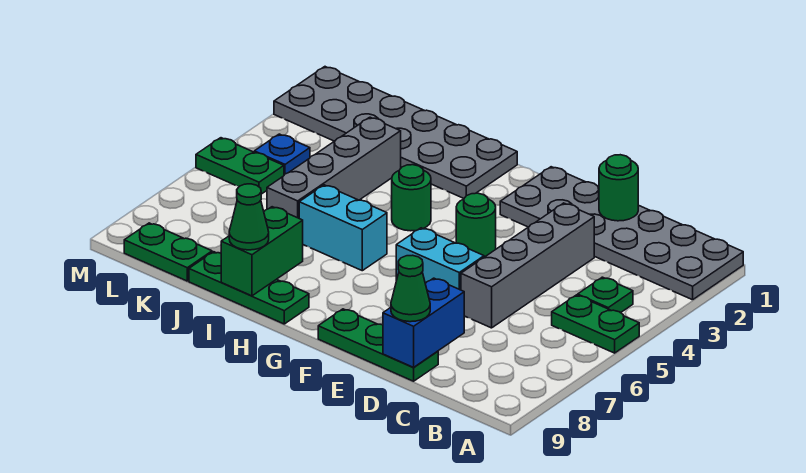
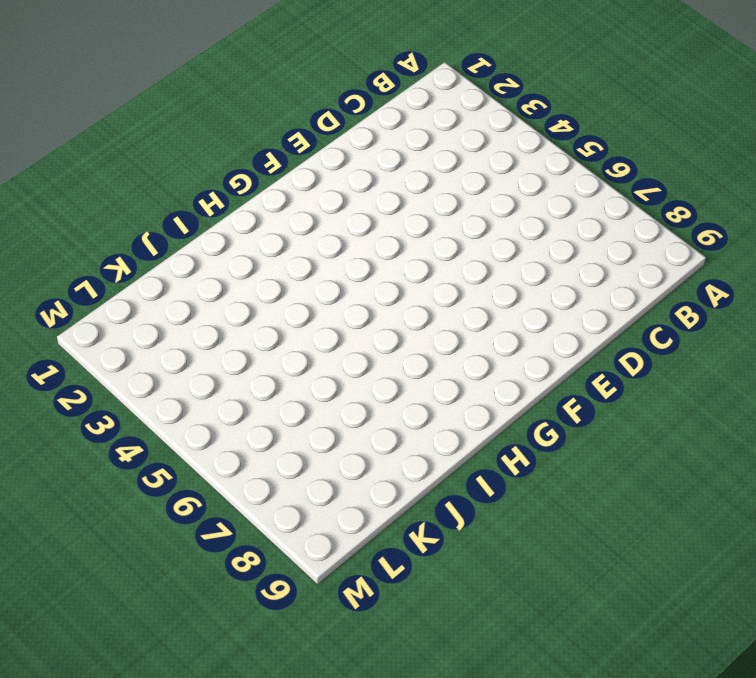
none -> grey 2x6 plate [500,167,743,300]
none -> green 1x2 plate [552,295,639,353]
none -> green 1x1 plate [578,277,633,313]

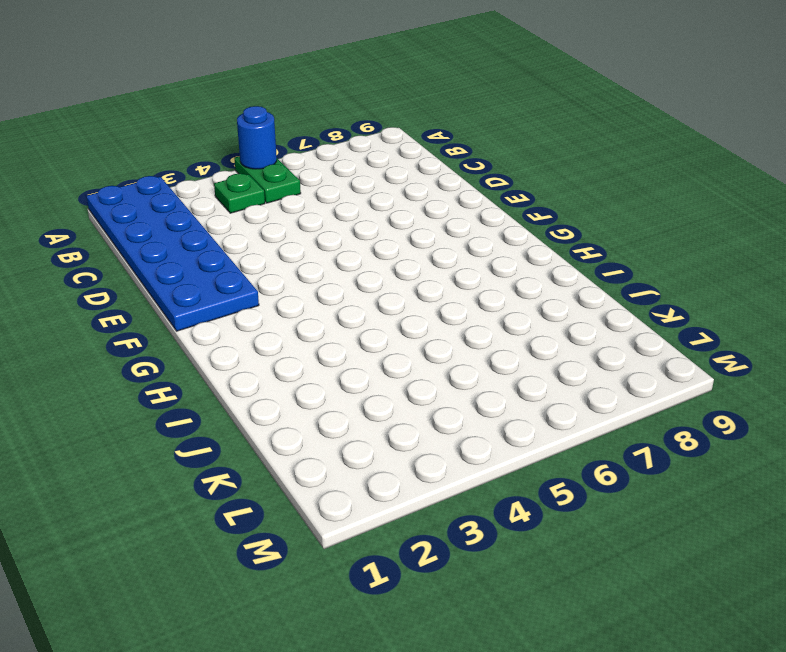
blue 2x6 plate [86,176,259,331] -> grey 2x6 plate [500,167,743,300]
blue 1x1 round brick [237,106,277,169] -> none
none -> grey 1x4 brick [461,203,594,328]
none -> green 1x3 plate [318,309,438,381]
none -> cyan 1x2 brick [396,228,484,290]

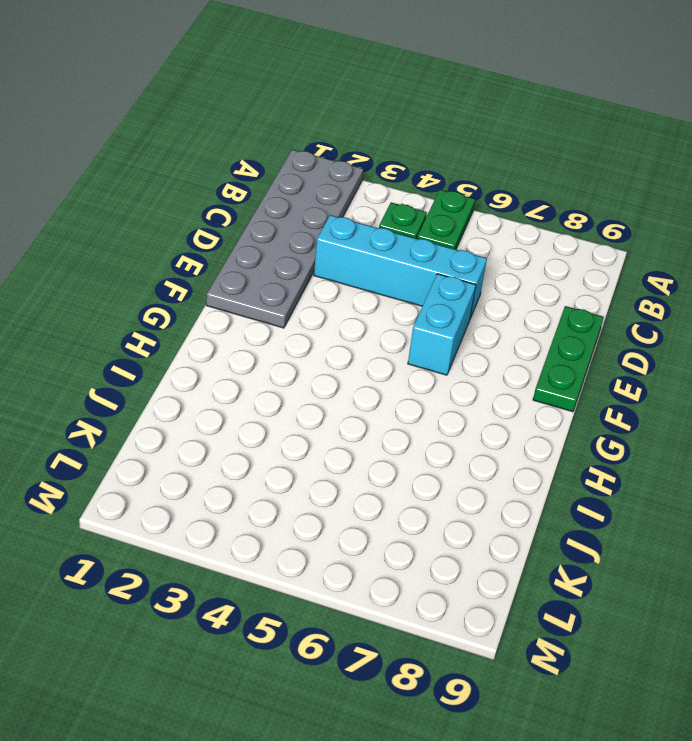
cyan 1x4 brick [314,215,487,318] -> grey 1x4 brick [461,203,594,328]
none -> green 1x1 round brick [456,193,496,257]
none -> grey 2x6 plate [274,67,517,198]
none -> green 1x1 round brick [392,165,431,231]

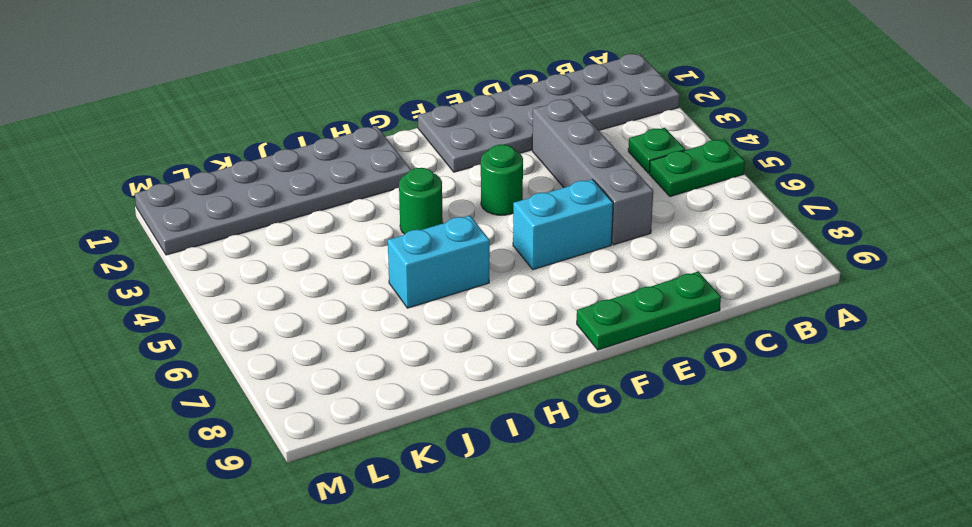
none -> green 1x3 plate [189,252,309,324]
none -> grey 1x4 brick [267,117,401,218]
none -> green 1x2 plate [124,223,212,281]

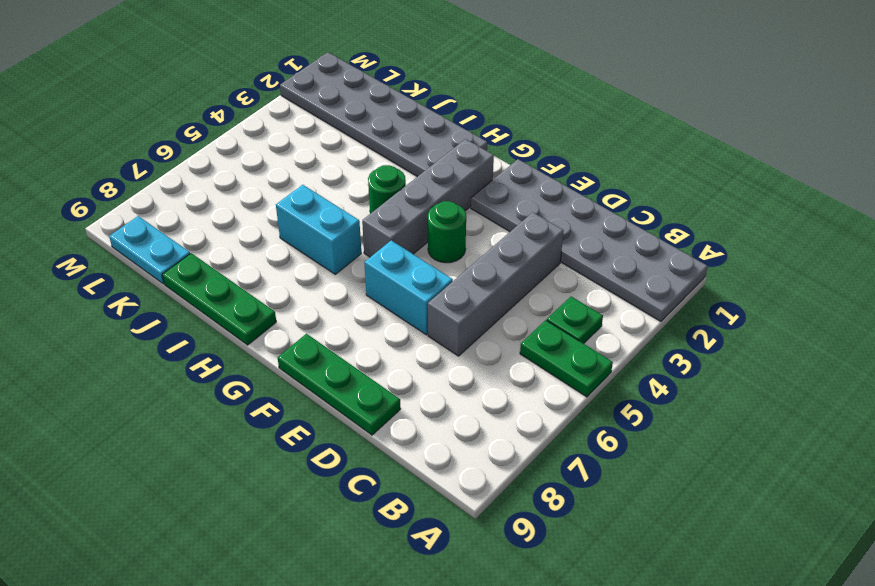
grey 1x4 brick [362,139,494,257] -> grey 1x4 brick moved to [267,117,401,218]
cyan 1x2 plate [109,216,190,284] -> green 1x2 plate [124,223,212,281]
none -> blue 1x1 plate [254,134,310,175]
none -> green 1x2 plate [196,138,284,194]
none -> green 1x1 round brick [599,155,638,221]

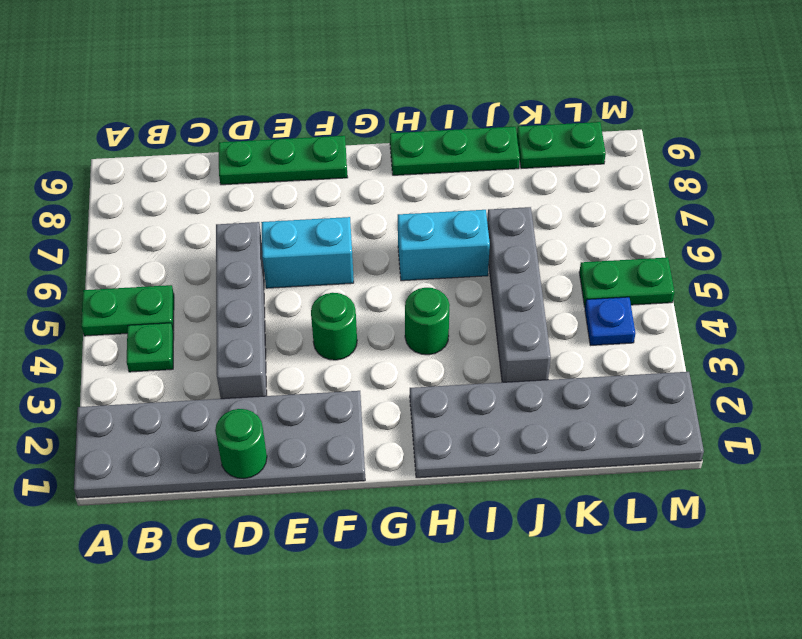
none -> blue 1x2 brick [383,278,464,367]
none -> green 1x2 brick [221,207,303,296]
none -> green 1x1 cone [391,255,430,322]

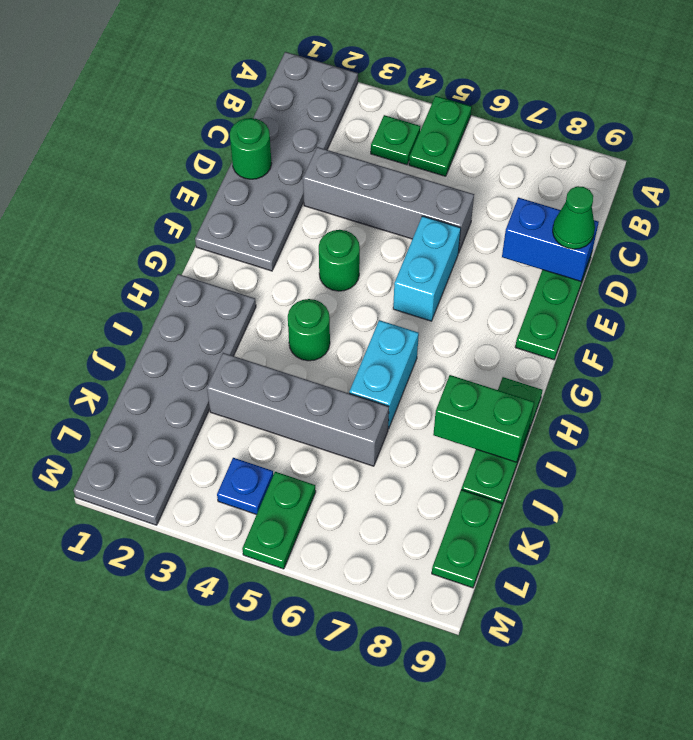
none -> green 1x1 cone [229,184,269,250]

